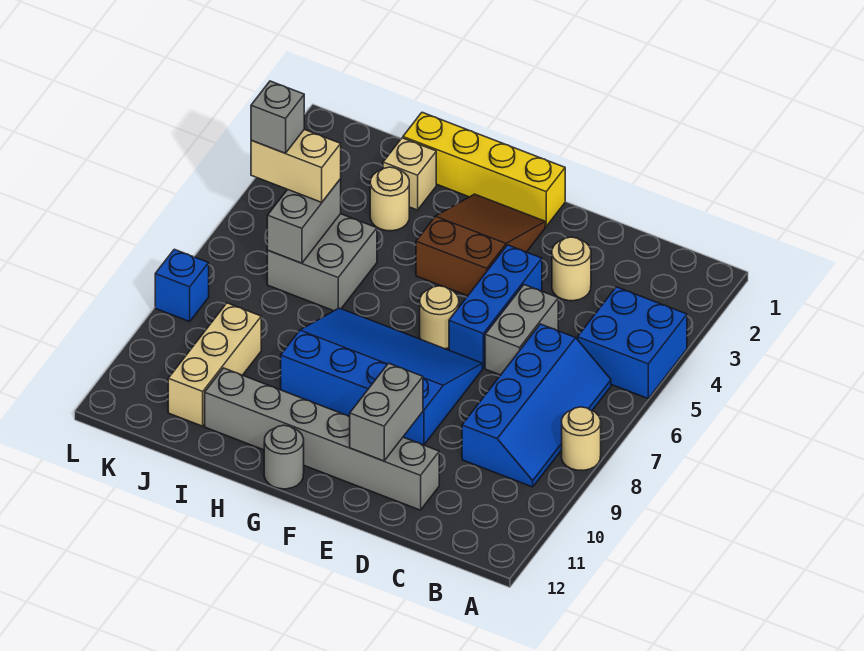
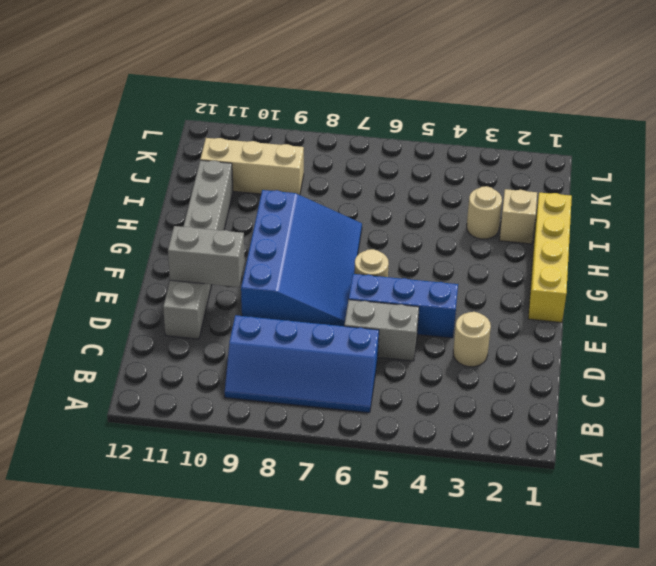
none -> blue 2x2 brick [578,287,687,399]
none -> tan 1x1 round brick [562,407,601,470]
none -> brown 2x3 slope [416,194,545,296]

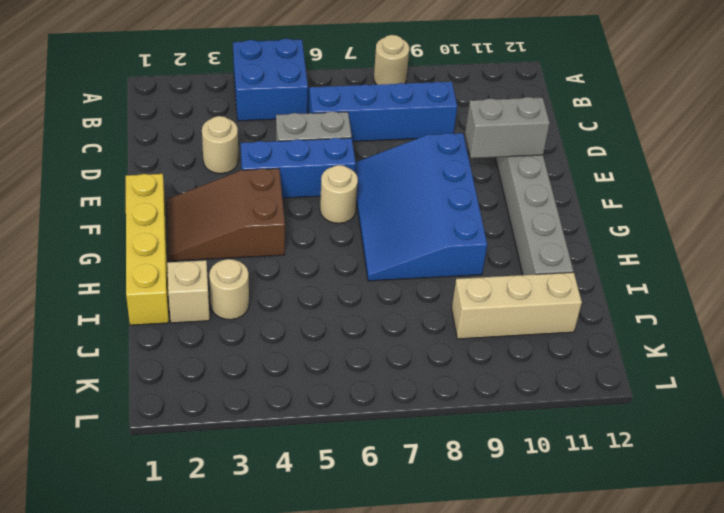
none -> grey 1x1 round brick [264,425,304,489]
none -> grey 2x2 brick [267,214,377,311]
none -> blue 1x1 brick [155,249,209,322]

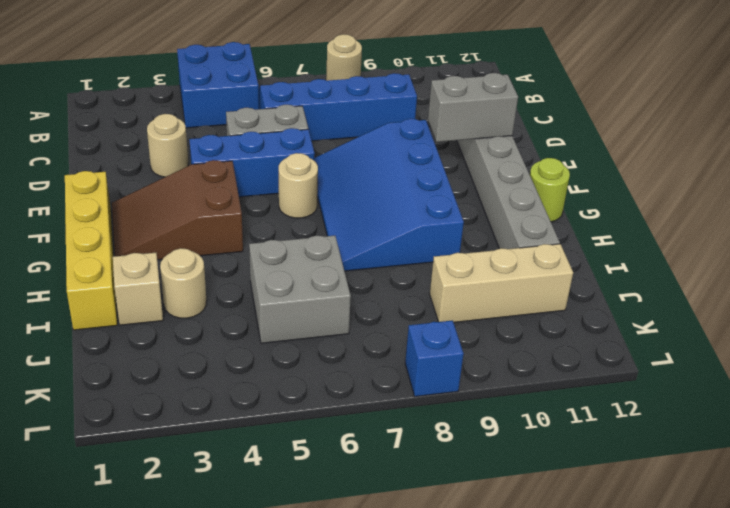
lime 1x1 round brick [530,158,570,222] -> grey 1x1 round brick [264,425,304,489]
none -> grey 1x2 brick [267,179,341,263]
none -> tan 1x2 brick [251,129,341,202]
none -> grey 1x1 brick [251,81,304,153]

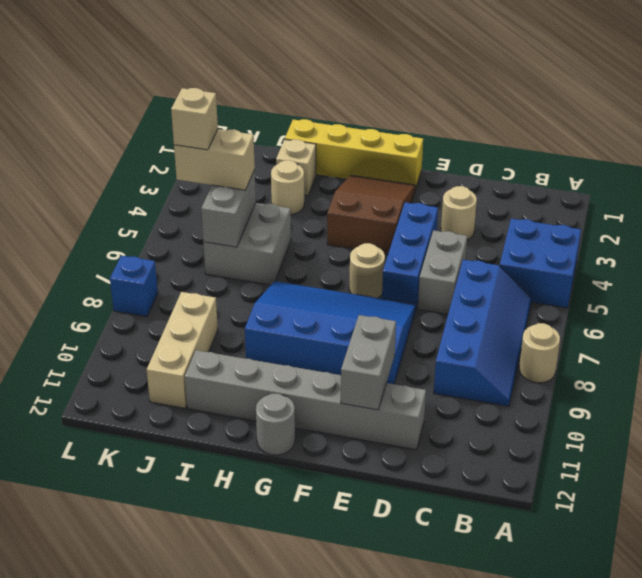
tan 1x1 brick [171,88,218,150] -> grey 1x1 brick [251,81,304,153]

